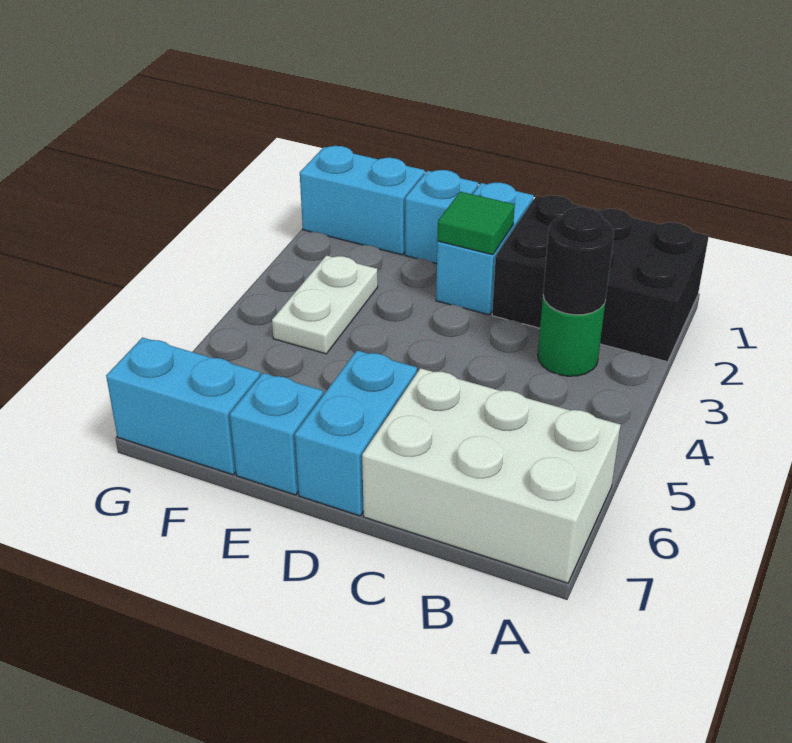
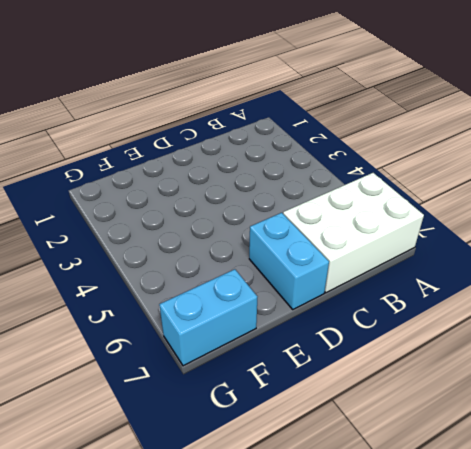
none -> black 2x3 brick [492,195,709,362]
none -> green 1x1 round brick [538,296,606,376]
none -> cyan 1x2 brick [436,183,534,315]

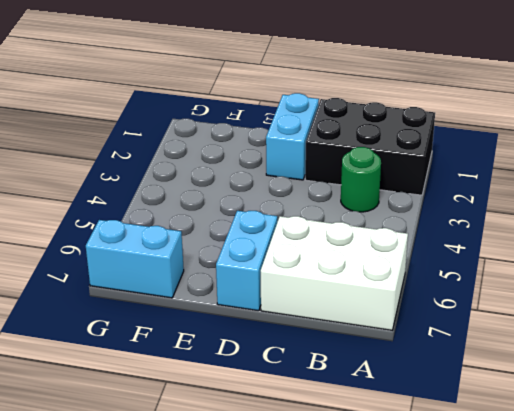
none -> cyan 1x1 brick [405,170,478,264]
none -> cyan 1x1 brick [230,373,323,495]
none -> cyan 1x2 brick [300,146,425,255]

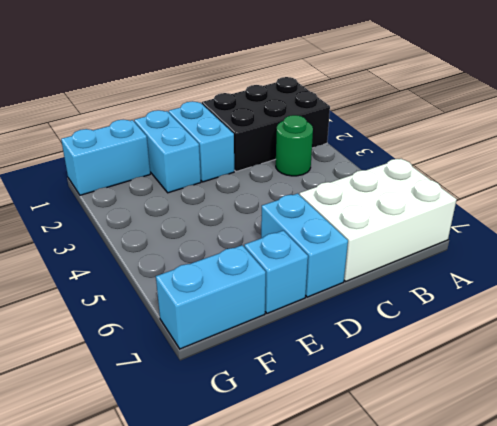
cyan 1x2 brick [134,110,201,193] -> cyan 1x1 brick [405,170,478,264]
none -> white 1x2 plate [272,256,378,354]
none -> black 1x1 round brick [543,207,614,315]
none -> green 1x1 tile [437,192,515,255]

